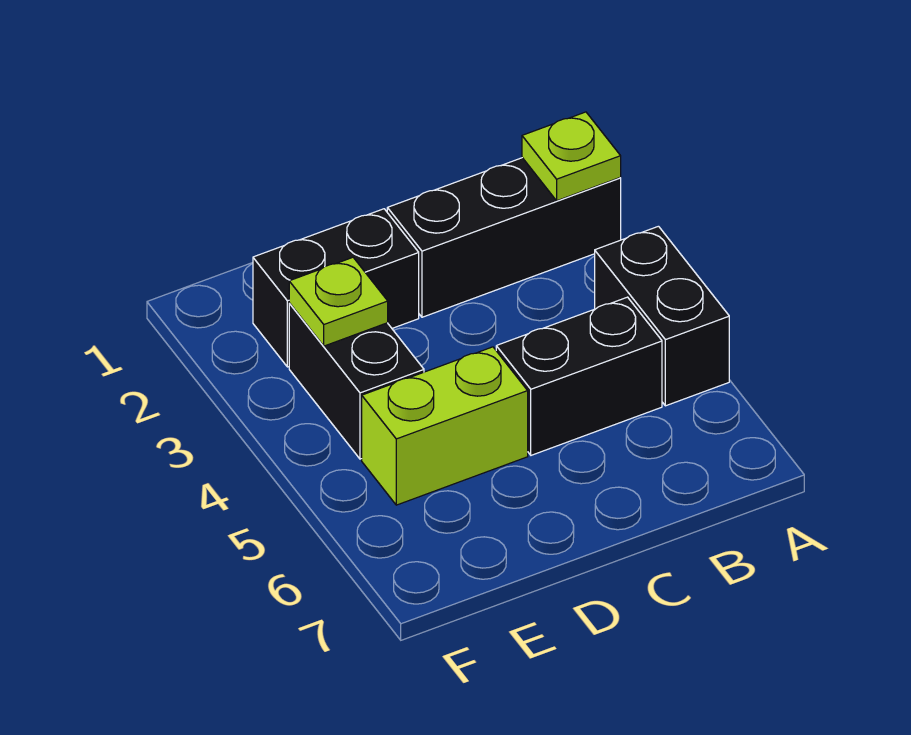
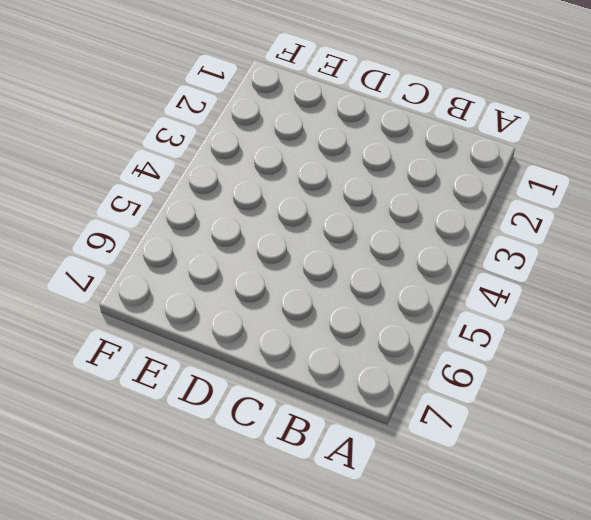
none -> black 1x3 brick [387,158,621,317]
none -> black 1x2 brick [595,226,729,406]

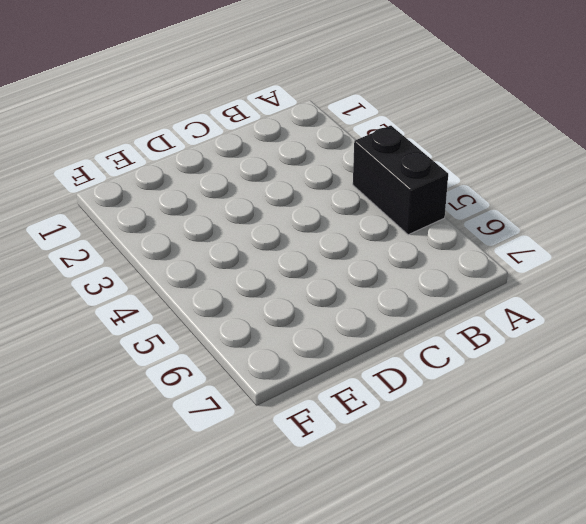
none -> black 1x3 brick [387,158,621,317]
none -> black 1x2 brick [496,297,662,455]

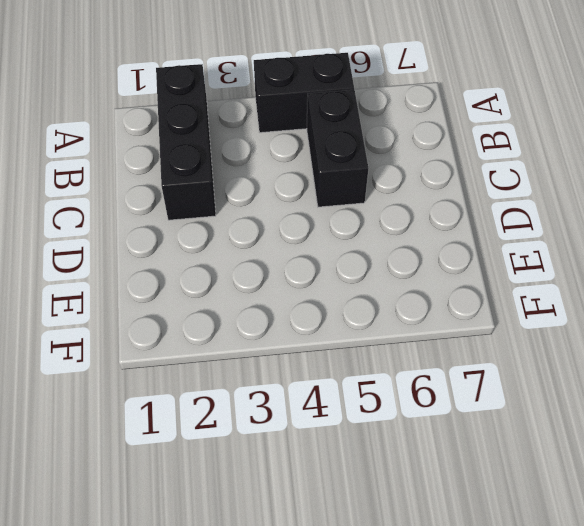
none -> black 1x2 brick [253,209,419,367]
none -> lime 1x2 brick [362,347,528,505]

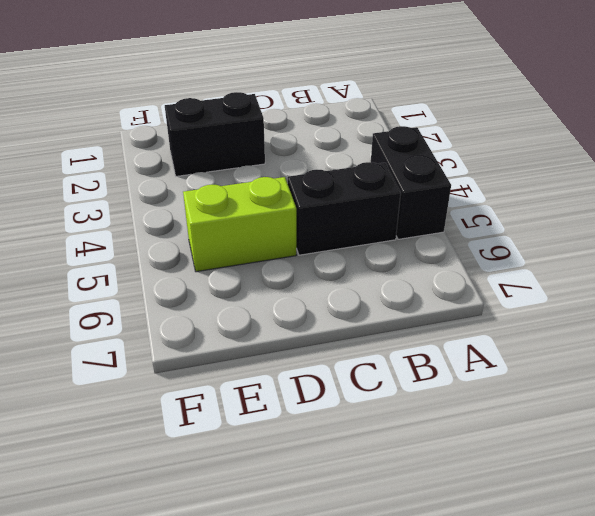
none -> black 1x3 brick [387,158,621,317]
none -> black 1x2 brick [289,303,424,459]

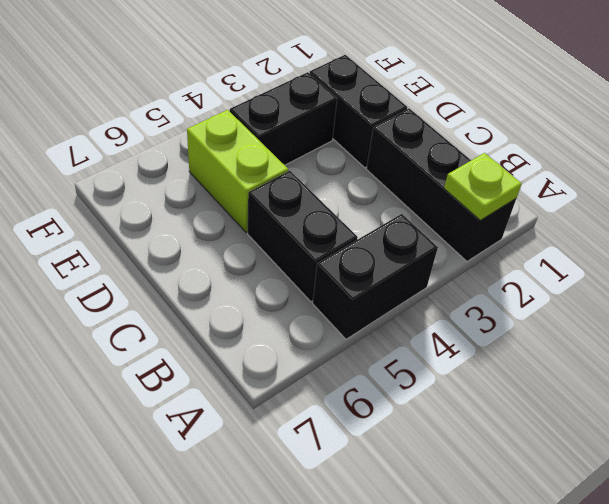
none -> lime 1x1 plate [289,257,388,346]

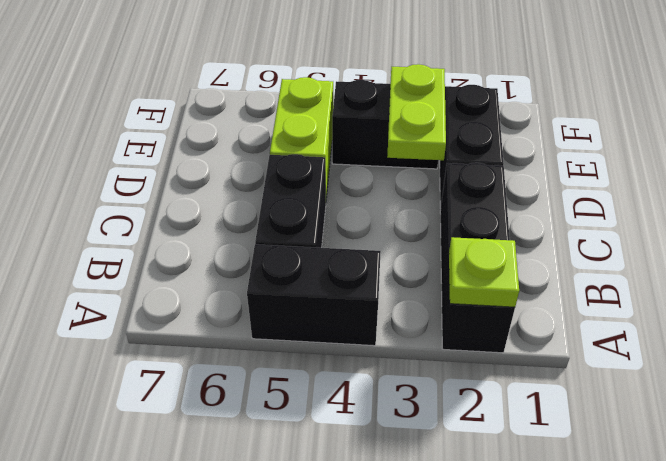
lime 1x2 plate [387,64,446,160] -> lime 1x1 plate [289,257,388,346]

